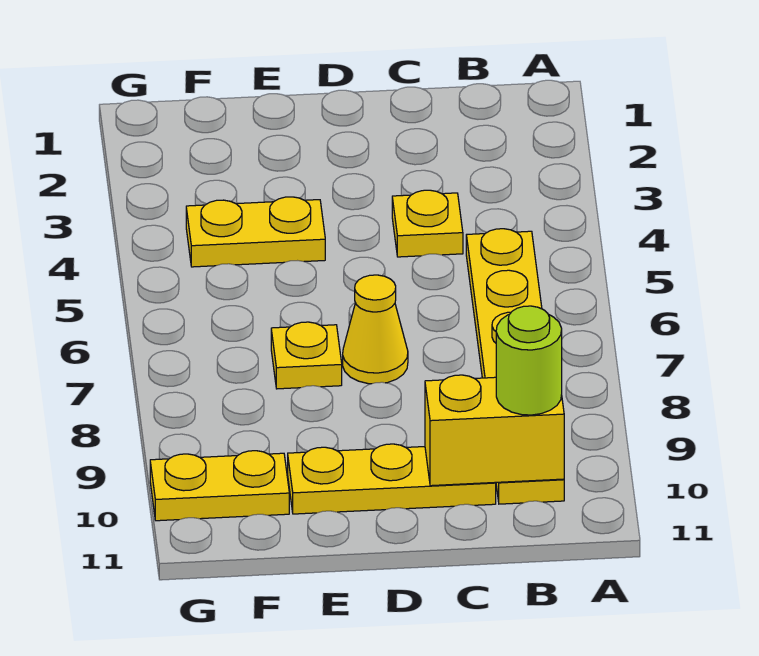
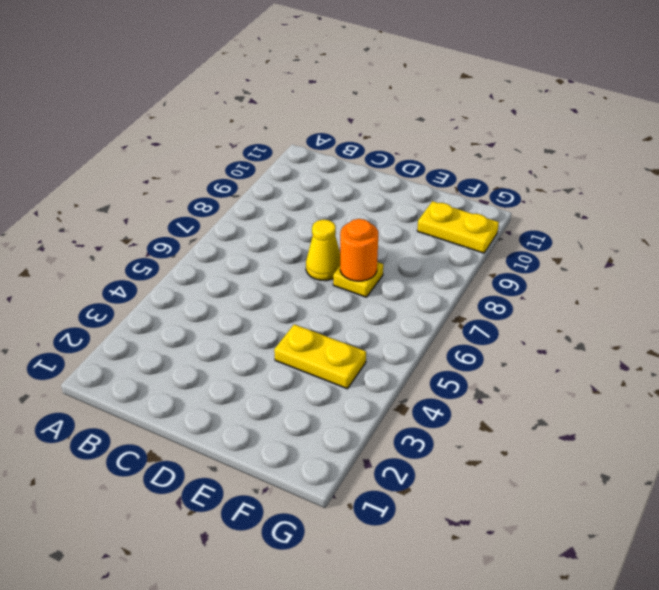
orange 1x1 round brick [340,219,378,281] -> none
none -> yellow 1x6 plate [466,229,564,504]
none -> yellow 1x1 plate [392,190,463,257]

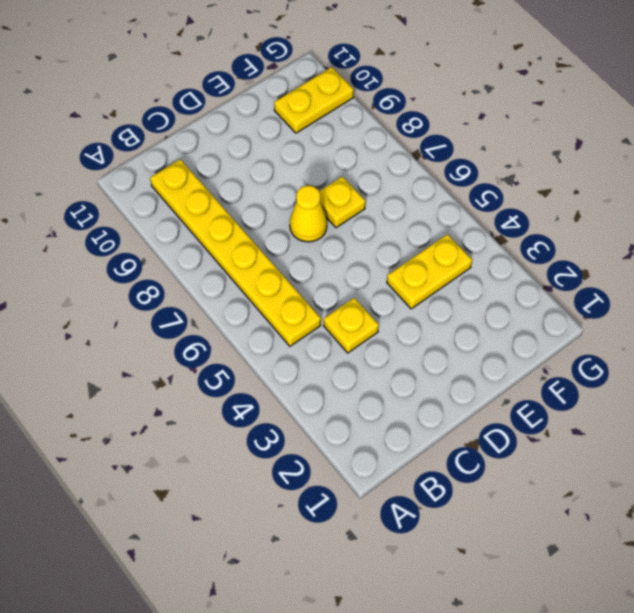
none -> yellow 1x3 plate [288,444,496,514]
none -> yellow 1x2 brick [425,375,564,486]

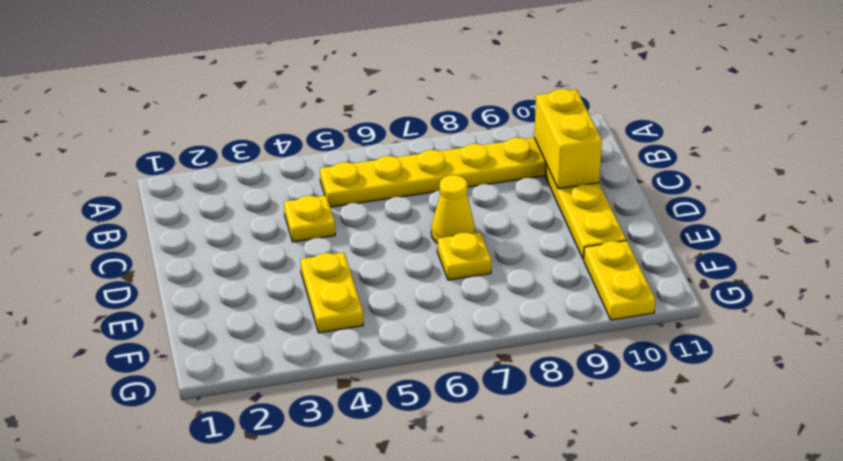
none -> lime 1x1 round brick [496,306,562,415]

